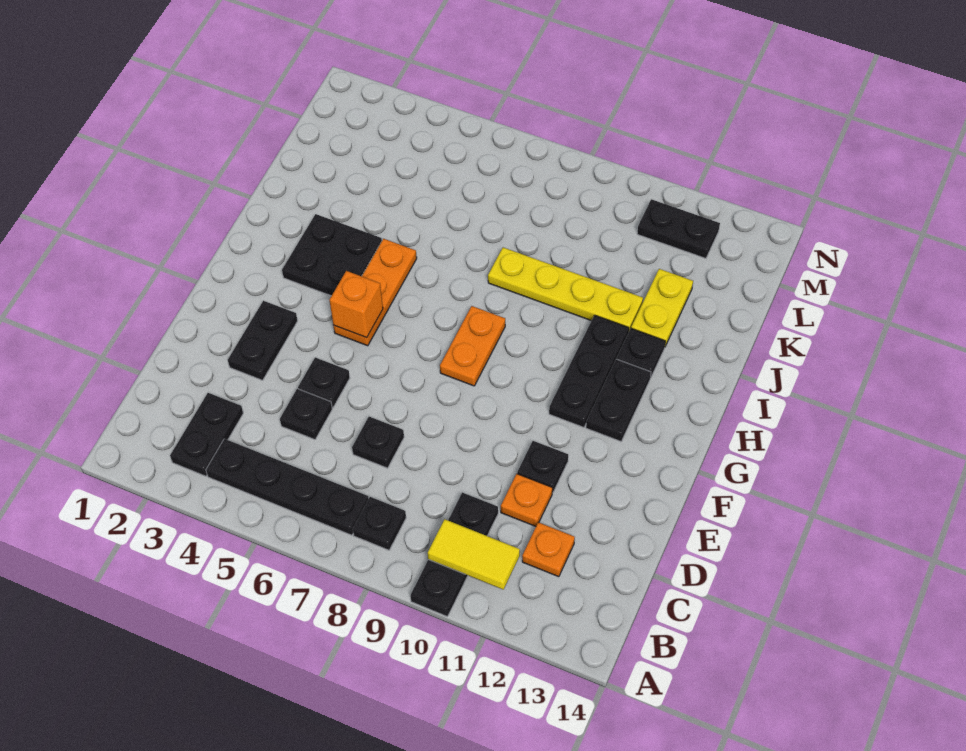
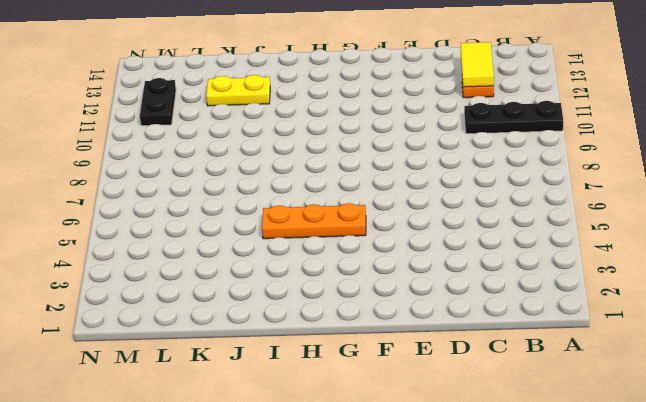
yellow 1x2 tile [461,42,494,87] -> yellow 1x2 tile moved to [428,519,520,590]
none -> black 1x2 plate [170,393,243,476]
none -> black 1x4 plate [206,439,369,535]
none -> black 1x1 plate [353,497,406,550]

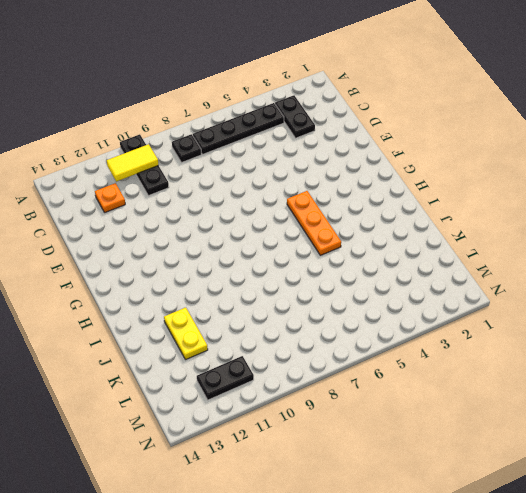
none -> black 1x1 plate [280,389,332,439]
none -> black 1x1 plate [352,417,404,468]
none -> orange 1x1 plate [501,474,552,526]

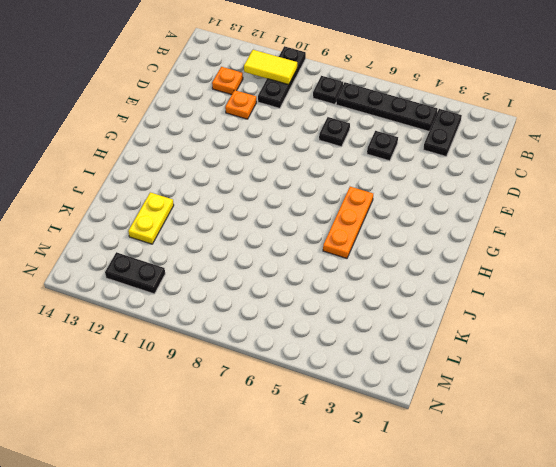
none -> black 1x2 plate [228,301,298,380]
none -> black 1x1 plate [298,358,350,408]
none -> black 1x1 plate [517,441,568,493]

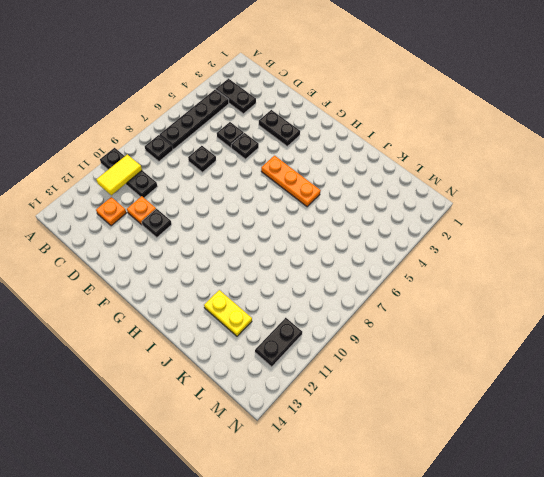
none -> orange 1x2 plate [440,306,505,386]
none -> black 1x3 plate [549,315,629,427]
none -> black 1x2 plate [586,359,651,441]

